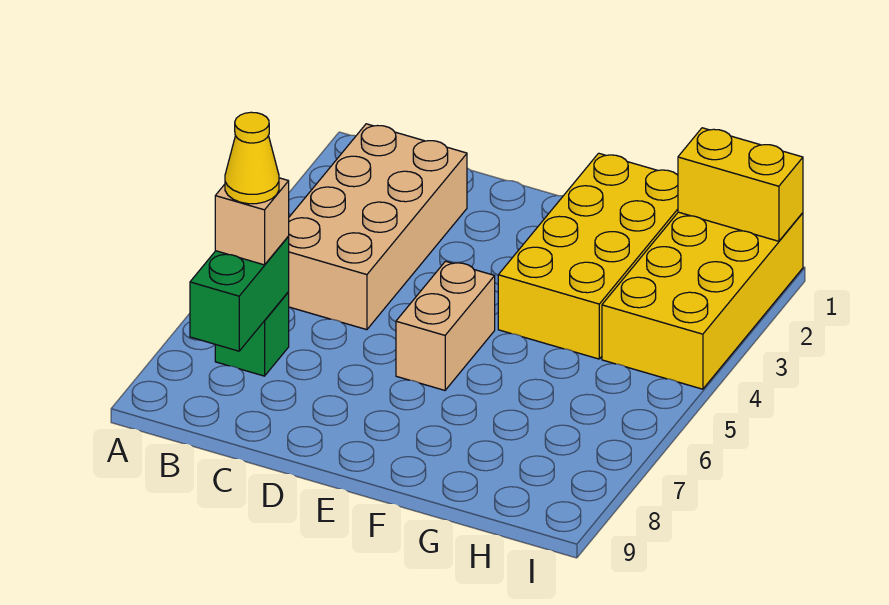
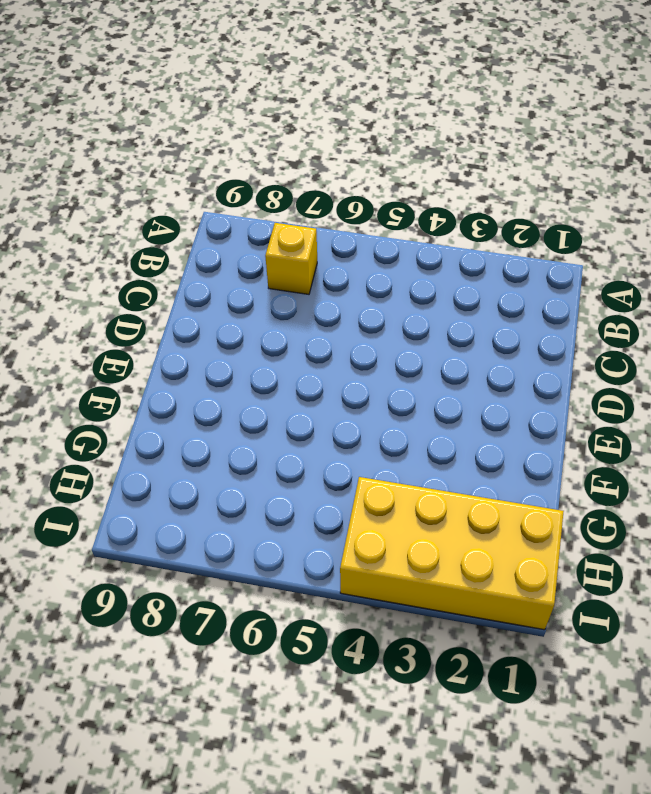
yellow 1x1 brick [265,223,317,294] -> green 1x1 brick [215,292,289,376]
none -> tan 2x4 brick [288,124,467,330]
none -> tan 1x2 brick [396,261,495,390]

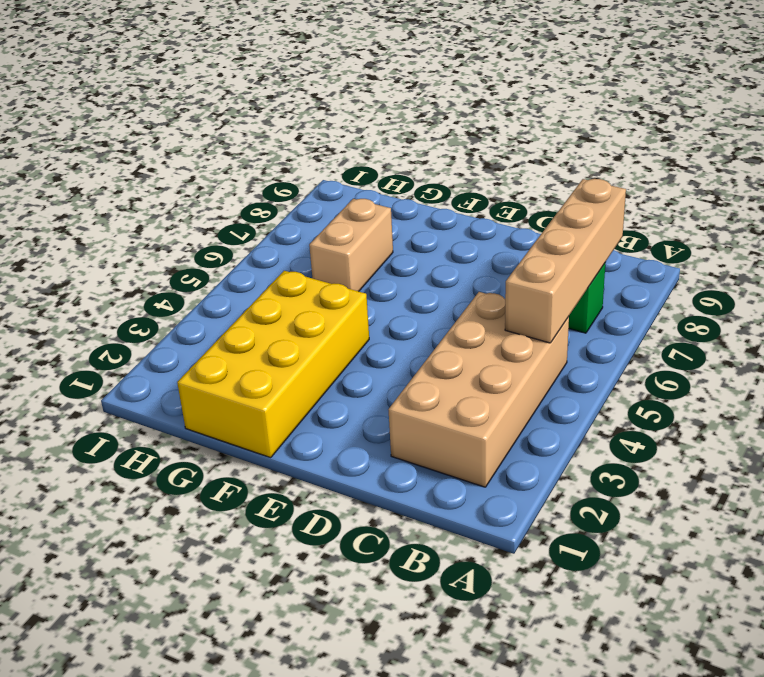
tan 1x4 brick [505,179,626,343] -> green 1x2 brick [190,237,289,351]
tan 1x2 brick [309,199,393,291] -> tan 1x2 brick moved to [396,261,495,390]
none -> yellow 2x4 brick [602,212,803,389]
none -> yellow 1x2 brick [678,128,803,241]

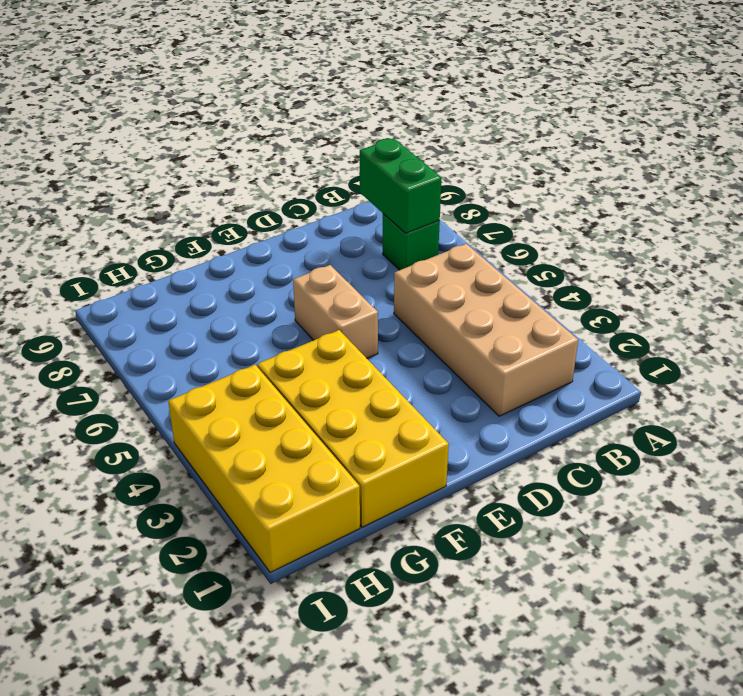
none -> yellow 1x2 brick [678,128,803,241]
none -> tan 1x1 brick [215,178,289,265]

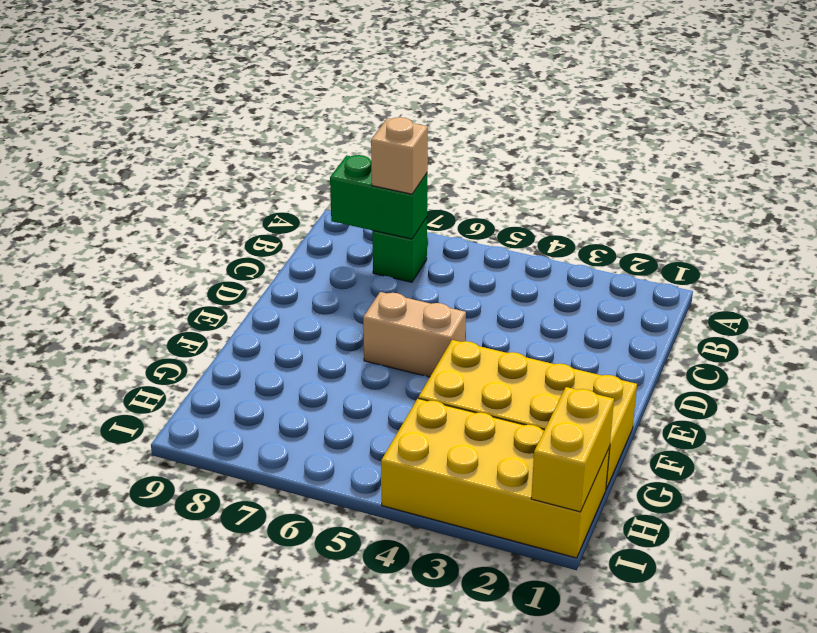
none -> tan 2x4 brick [288,124,467,330]
none -> yellow 1x1 cone [225,112,279,204]

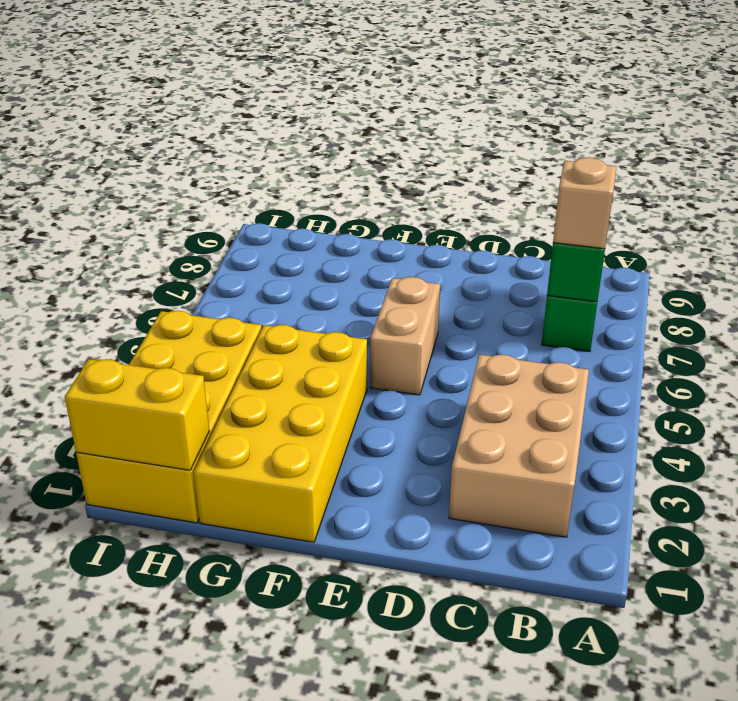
tan 2x3 brick [449,354,589,537] -> tan 2x4 brick [288,124,467,330]
none -> yellow 1x1 cone [225,112,279,204]

